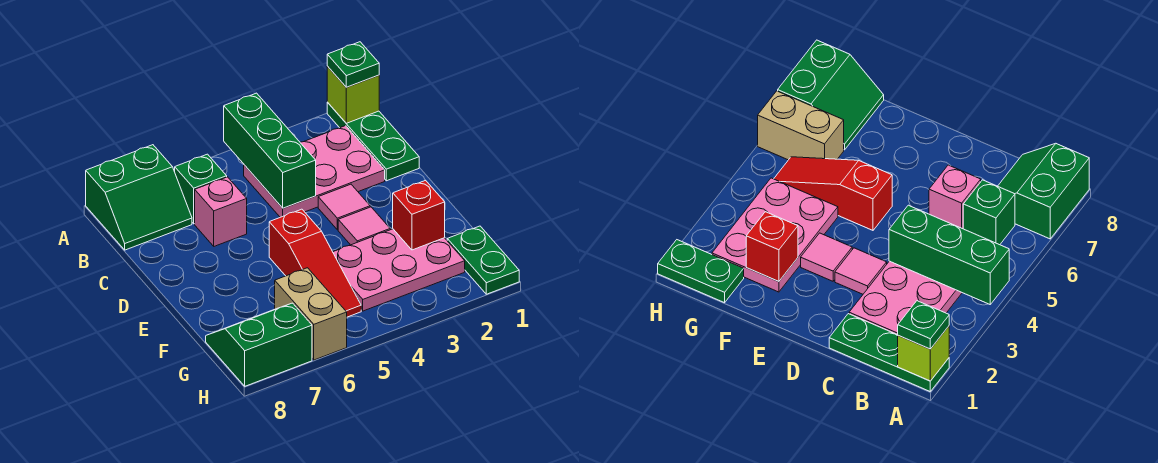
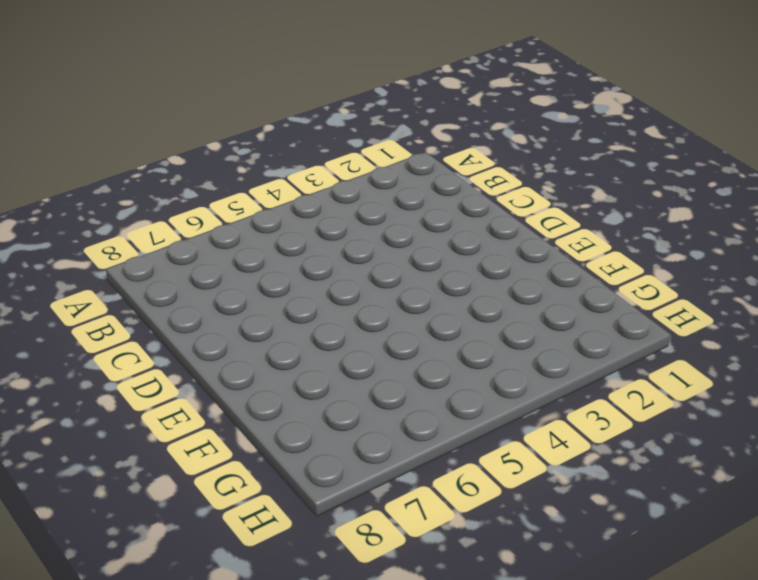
none -> green 1x3 plate [327,102,419,181]
none -> green 2x2 slope [86,145,192,250]
none -> pink 2x3 plate [244,126,385,217]

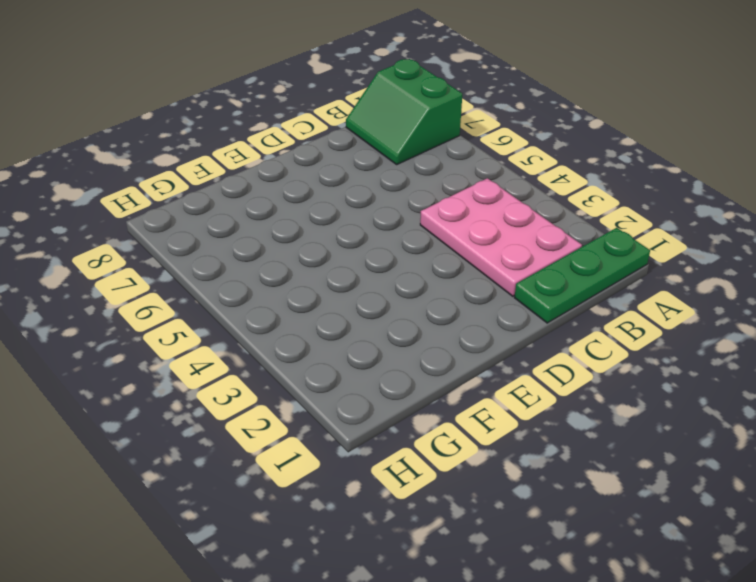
none -> green 1x1 brick [174,154,227,224]
none -> pink 1x1 brick [195,177,247,246]
none -> pink 1x1 tile [318,184,370,230]

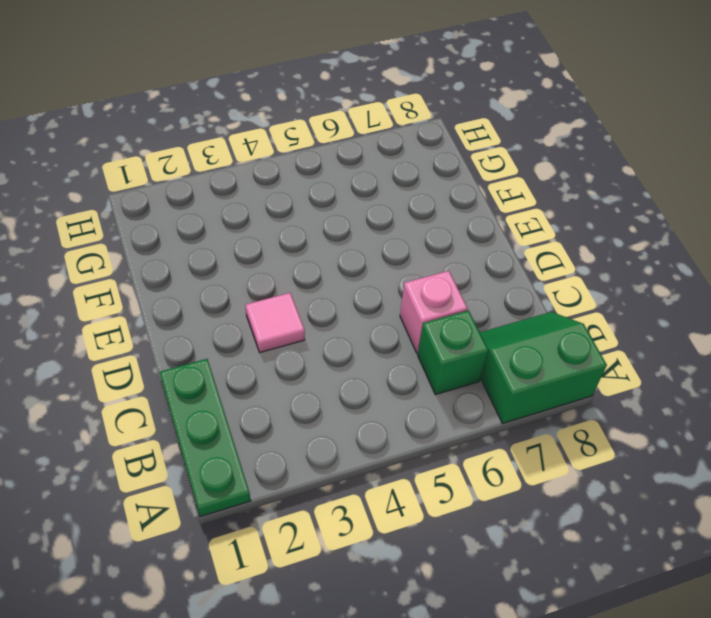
none -> pink 2x3 plate [244,126,385,217]
none -> pink 1x1 tile [338,207,390,245]
none -> red 1x3 slope [269,209,361,317]

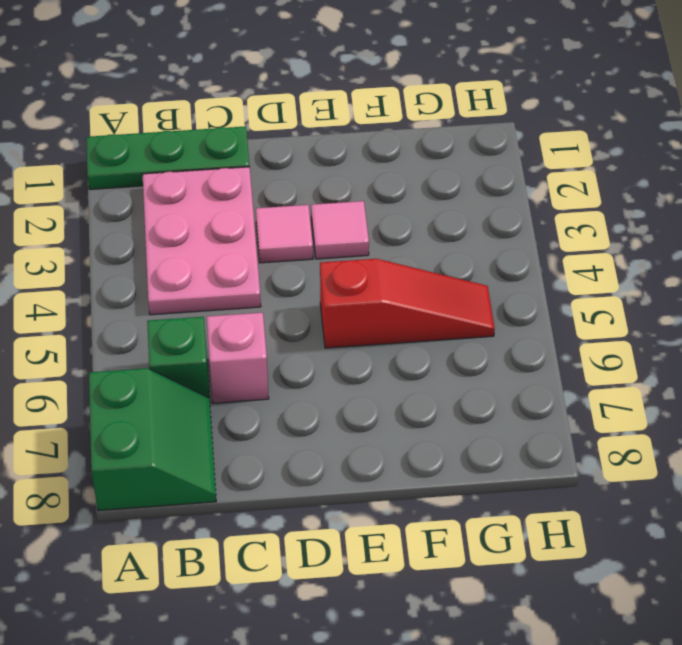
none -> pink 2x3 plate [333,229,465,311]
none -> green 1x2 plate [447,226,519,294]
none -> tan 1x2 brick [275,268,347,360]

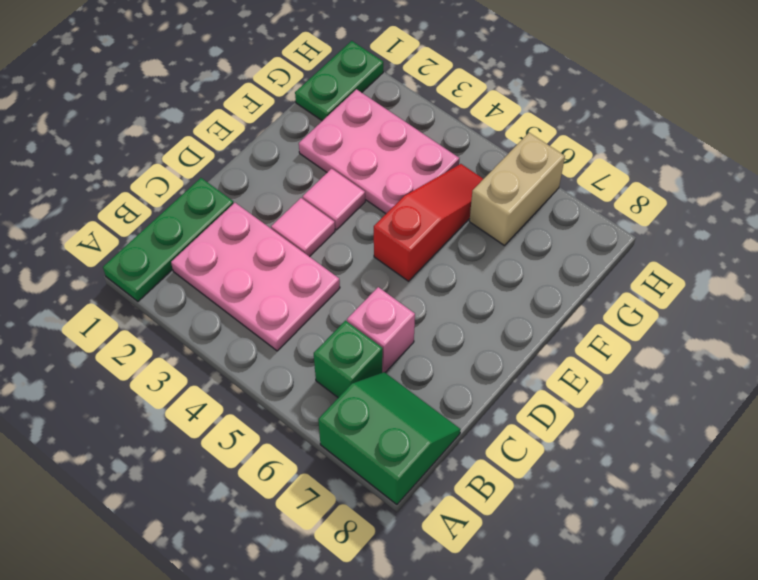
none -> green 2x2 slope [206,303,312,386]
none -> lime 1x1 brick [327,66,379,123]
none -> green 1x3 brick [224,93,316,208]

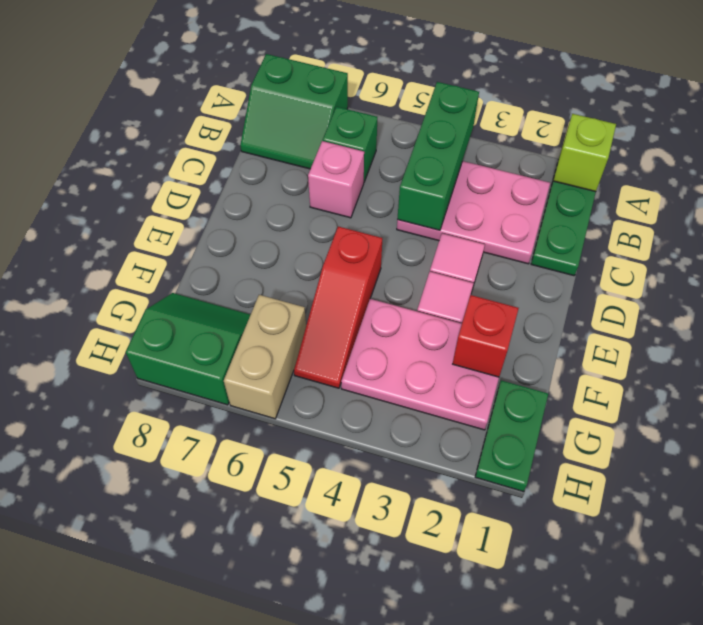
none -> green 1x1 plate [327,42,379,87]

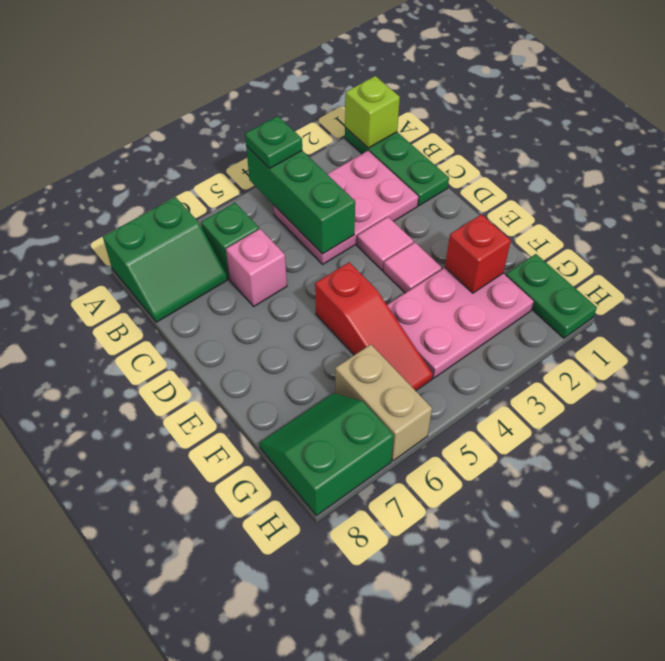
green 1x1 plate [245,116,302,168] -> green 1x1 plate moved to [327,42,379,87]

